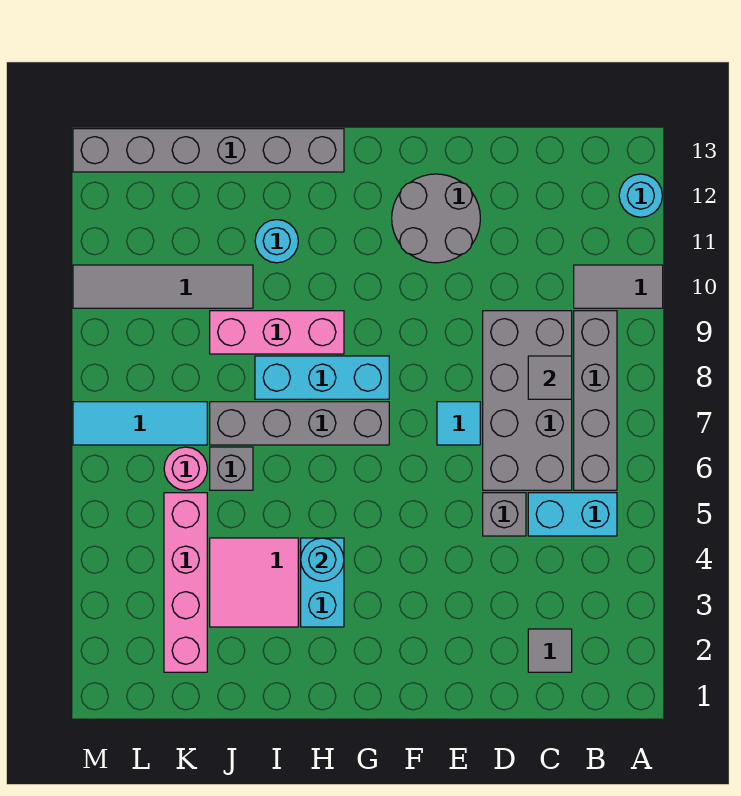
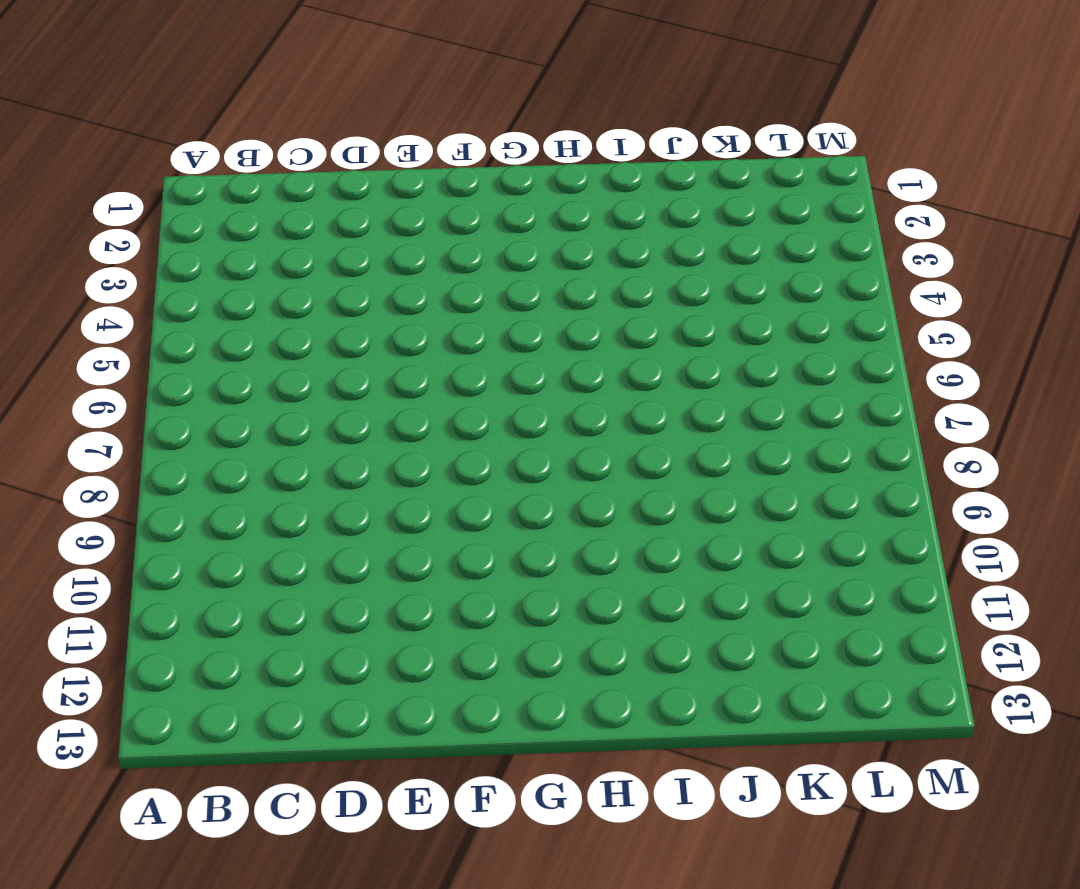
none -> grey 1x2 tile [574,265,663,308]
none -> cyan 1x1 round brick [619,174,662,217]
none -> cyan 1x2 brick [528,493,617,536]

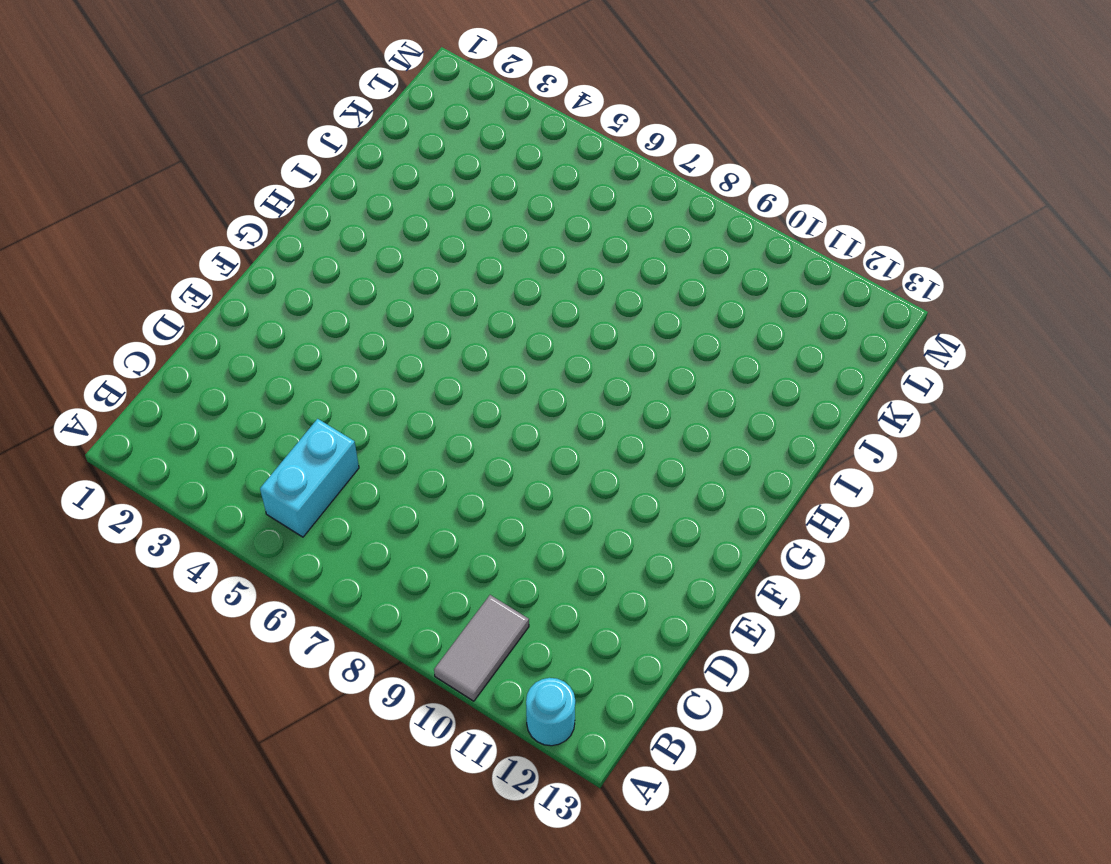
none -> grey 1x4 brick [574,311,617,490]
none -> grey 1x1 tile [528,629,572,672]
none -> grey 2x4 brick [483,311,572,490]

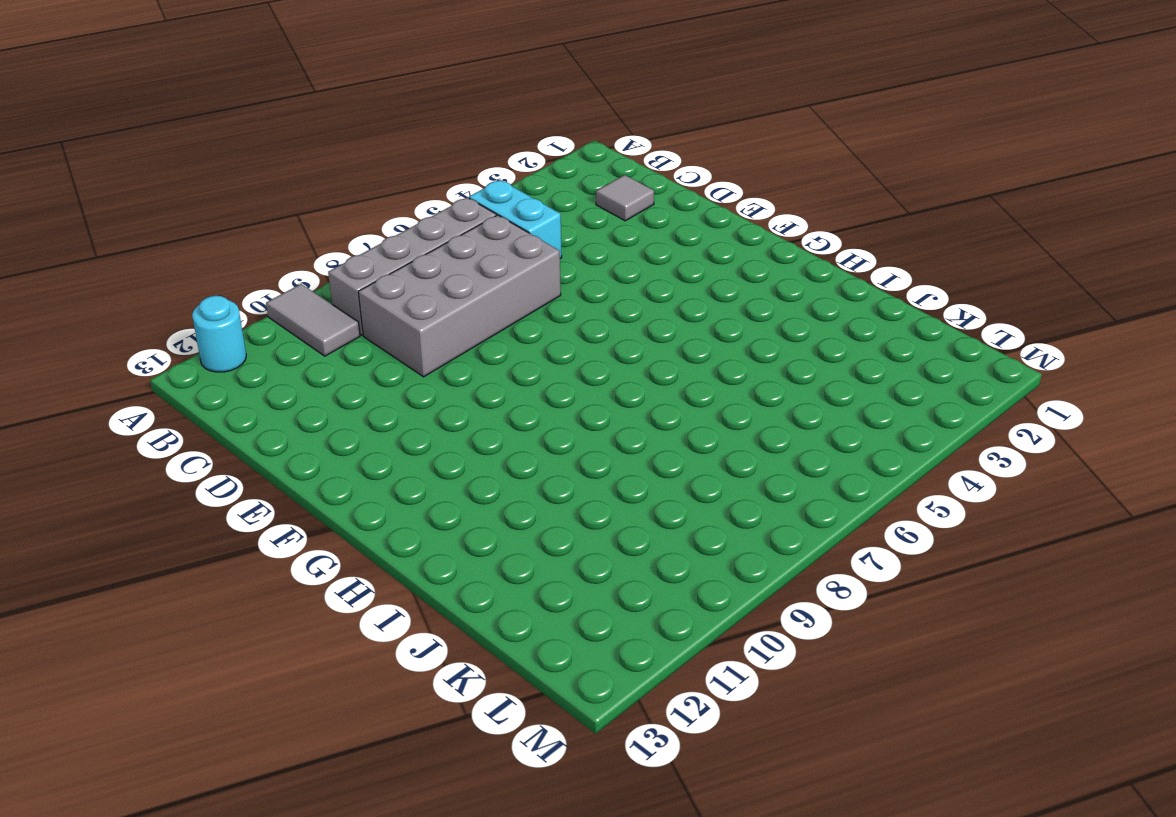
none -> grey 1x1 brick [483,493,526,536]
none -> cyan 1x1 tile [437,402,480,445]
none -> grey 2x2 round brick [392,174,480,263]

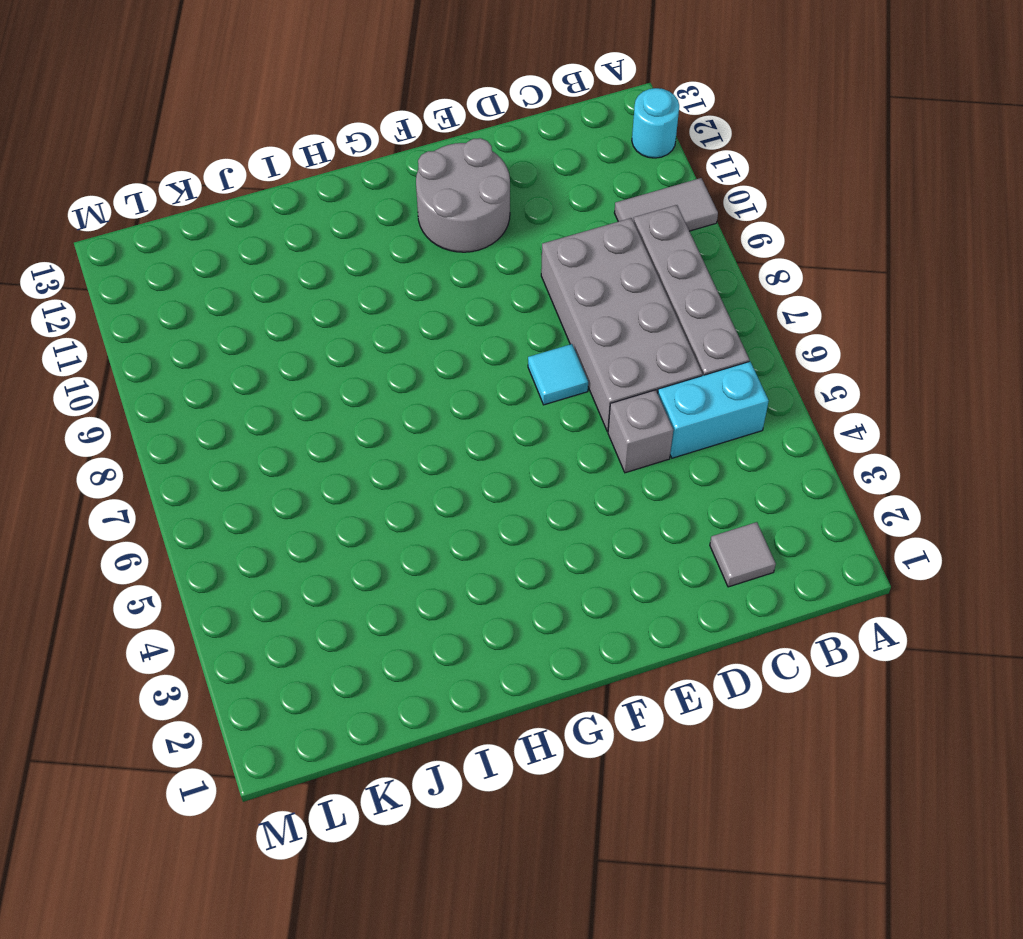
none -> grey 1x4 brick [210,402,389,445]
none -> cyan 1x3 brick [255,356,389,399]
none -> cyan 1x2 brick [301,538,344,627]

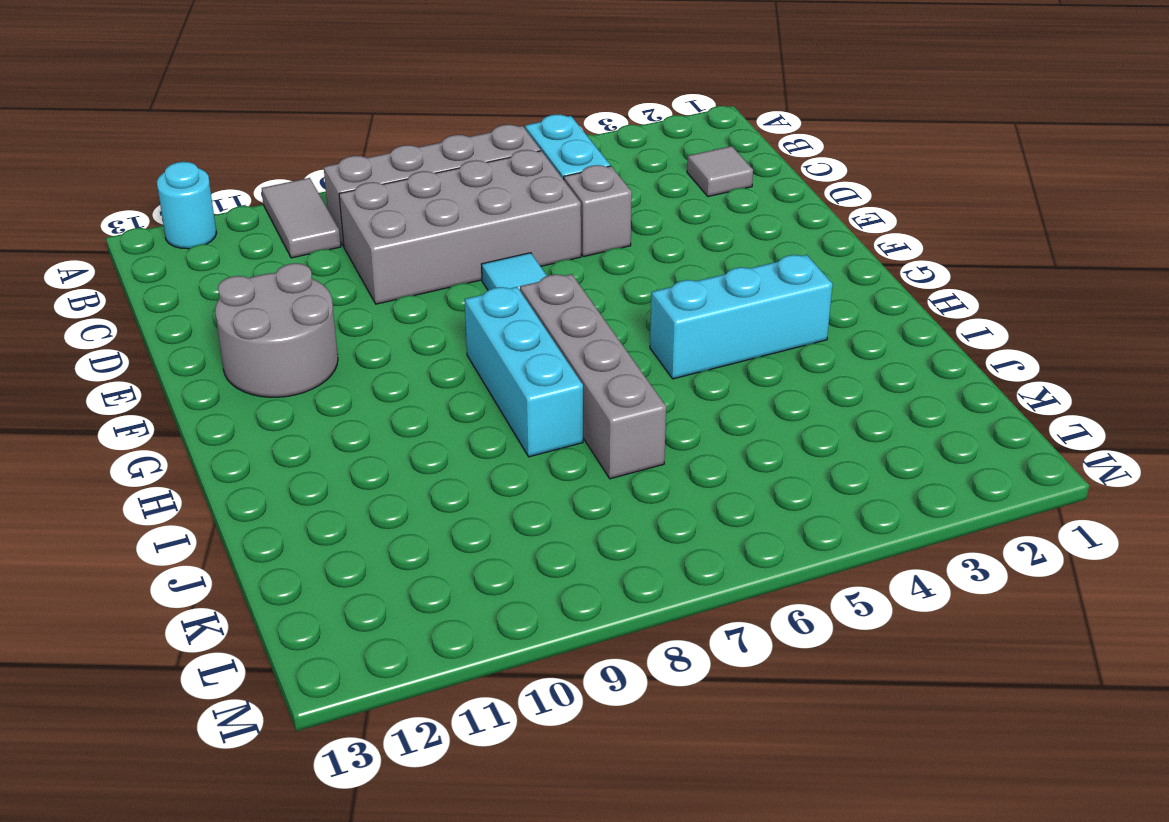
cyan 1x3 brick [650,255,833,379] -> cyan 1x2 brick [301,538,344,627]
none -> pink 1x3 brick [210,311,344,354]
none -> grey 1x6 brick [73,129,344,172]
none -> pink 2x2 tile [210,538,298,627]

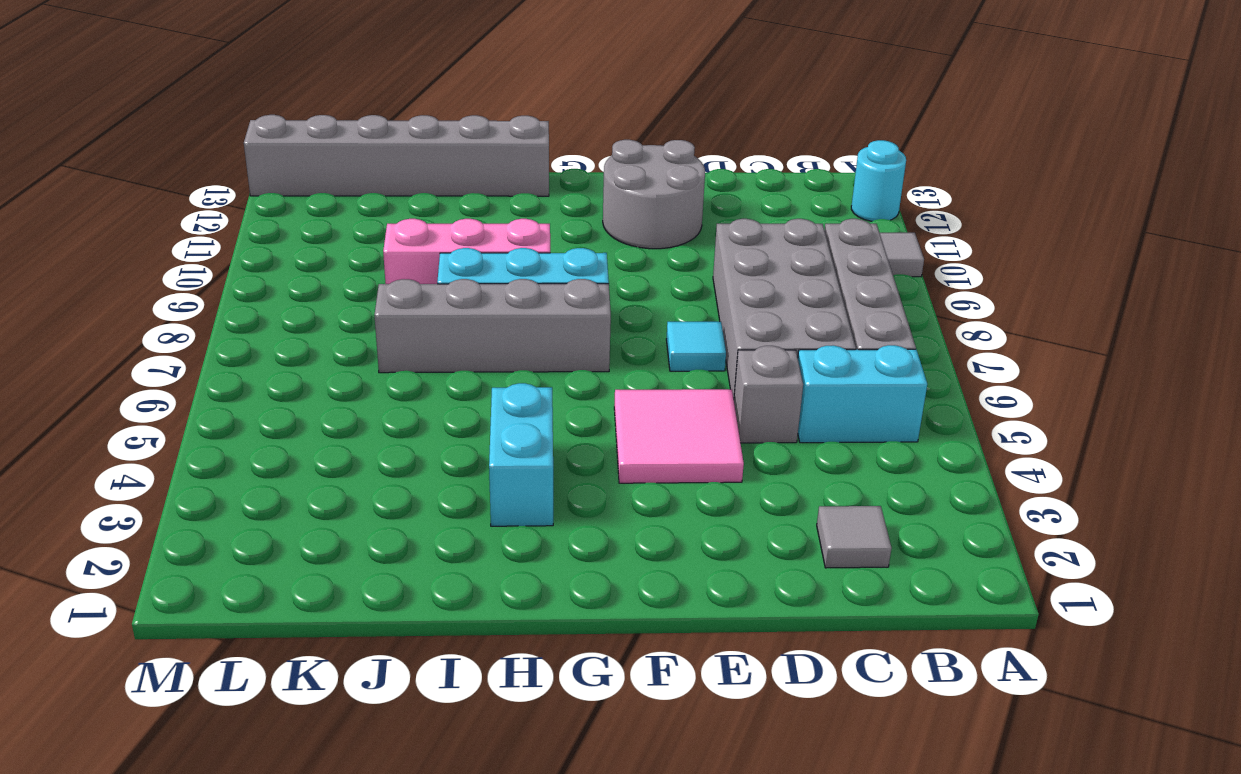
pink 2x2 tile [614,389,744,483] -> pink 2x2 tile moved to [210,538,298,627]
none -> cyan 1x1 round brick [255,220,298,263]
none -> grey 1x1 brick [210,447,253,490]
none -> grey 1x4 tile [73,265,253,308]

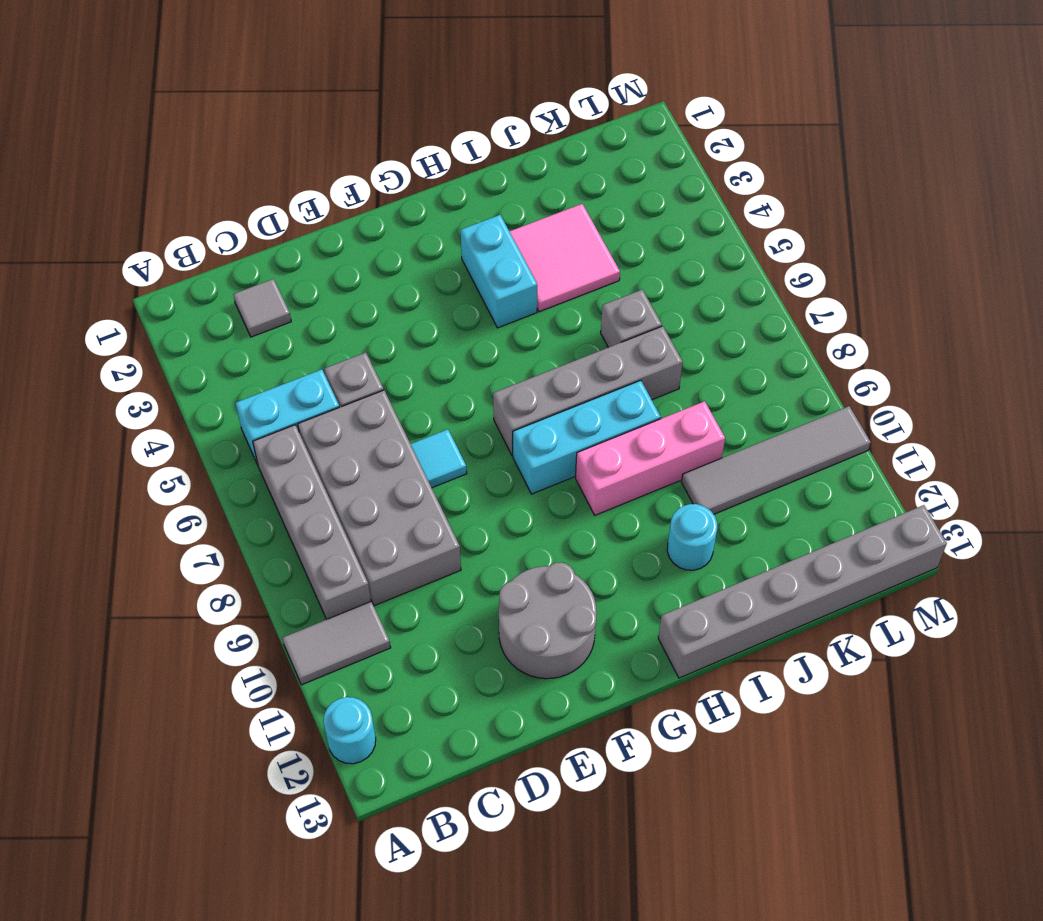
none -> pink 1x4 brick [164,493,207,672]
none -> pink 1x1 round brick [164,447,207,490]
none -> cyan 1x3 tile [73,402,207,445]

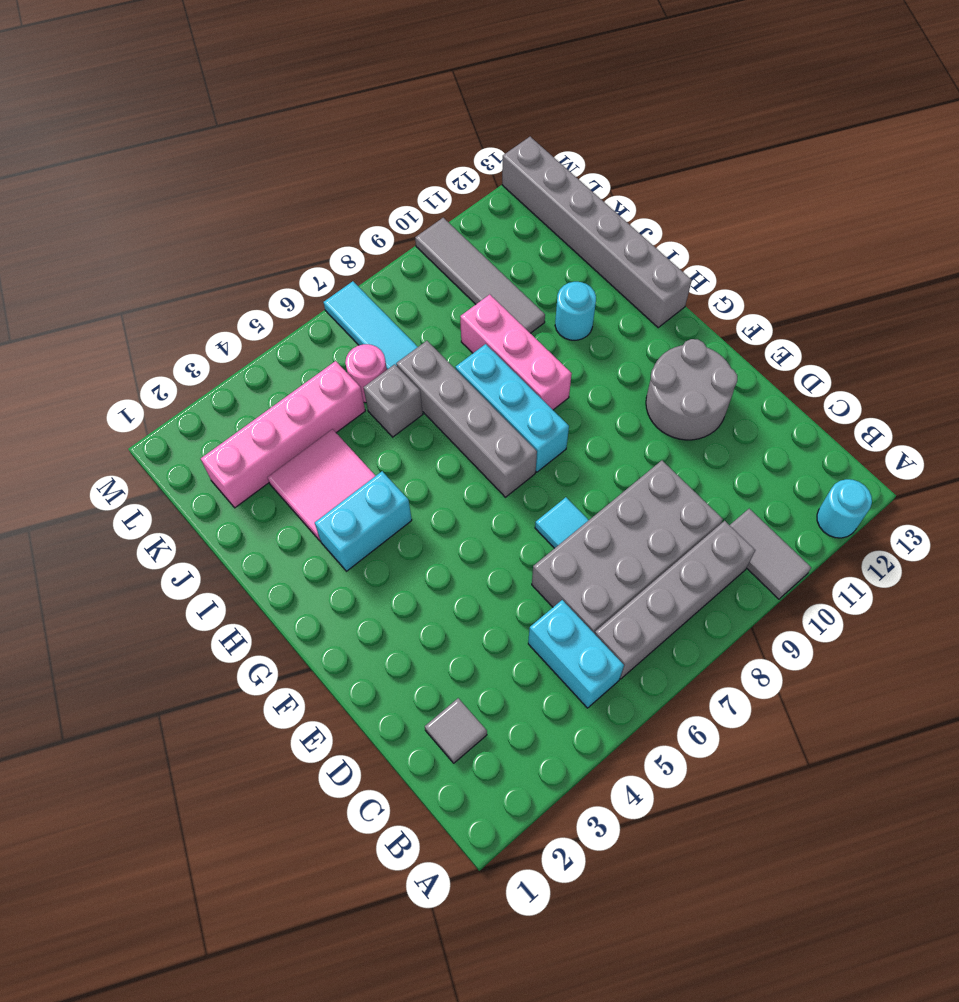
none -> grey 1x1 brick [483,493,526,536]
none -> grey 1x1 tile [528,356,572,399]
none -> cyan 1x1 round brick [301,538,344,581]

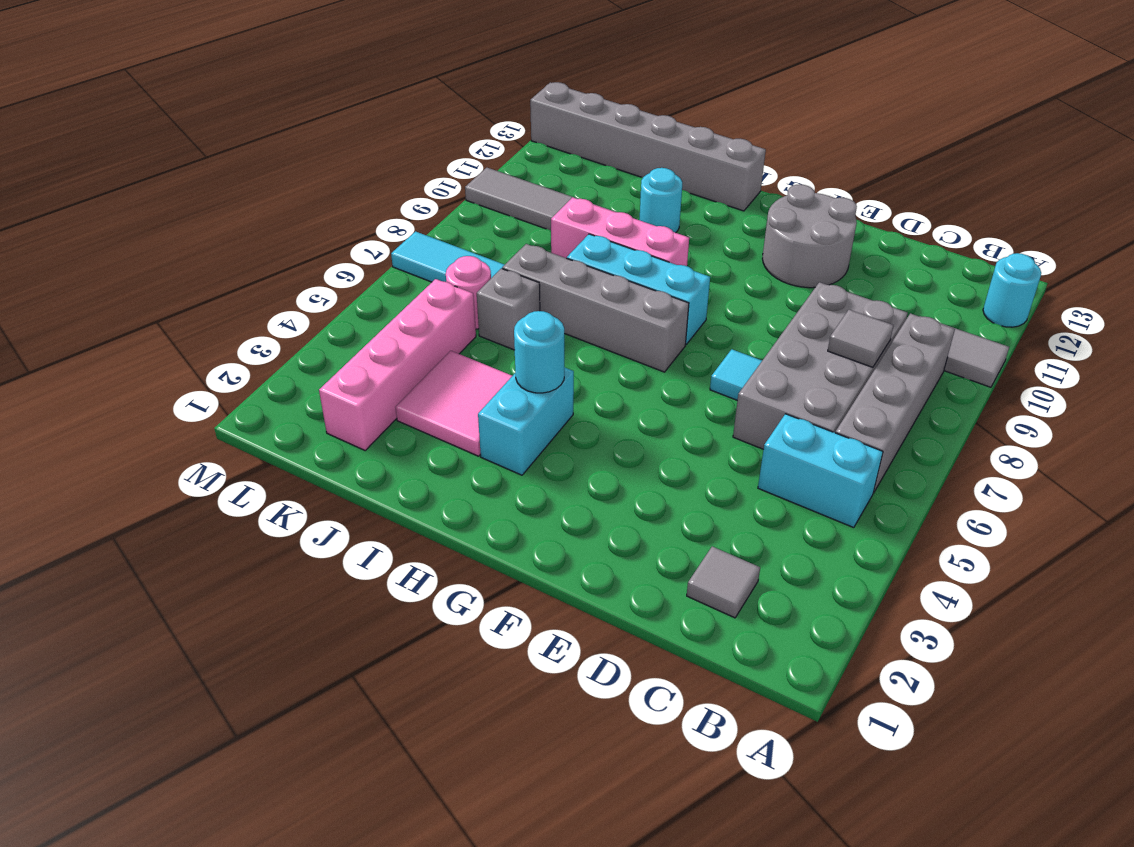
none -> grey 1x1 brick [483,493,526,536]

